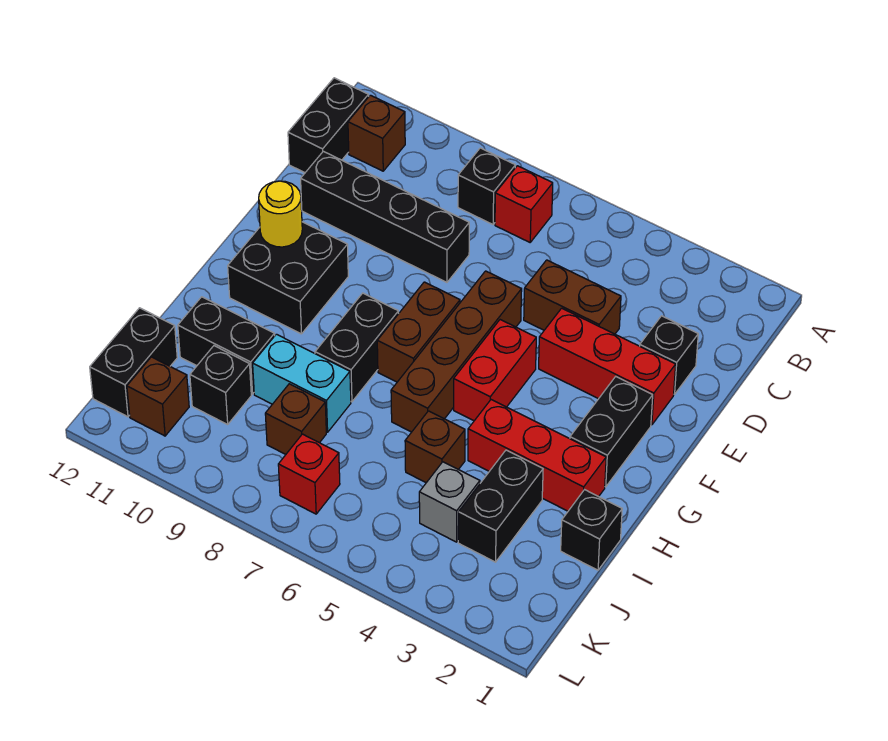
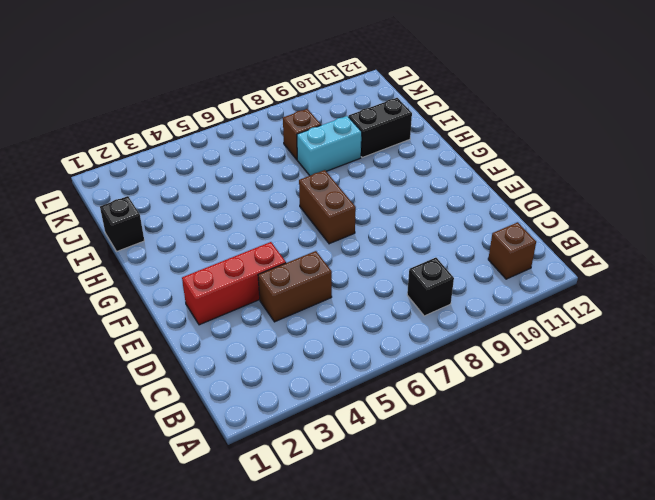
none -> red 1x1 brick [495,166,553,242]
none -> black 1x2 brick [288,78,369,173]
none -> black 1x1 brick [640,316,698,394]

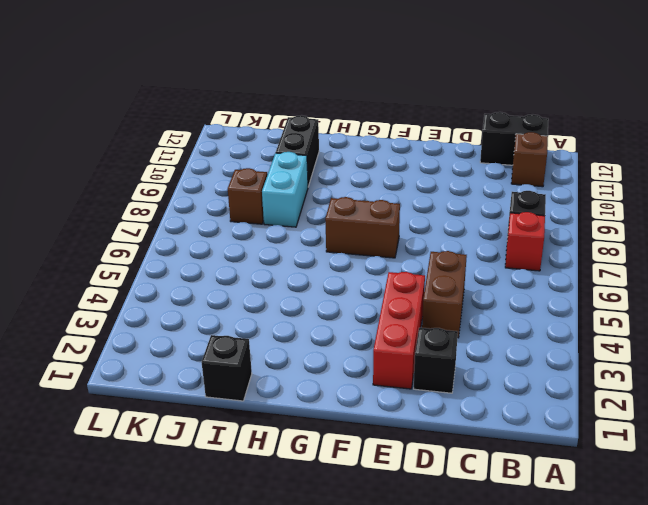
none -> black 1x4 brick [301,151,469,282]
none -> brown 1x4 brick [391,271,522,432]
none -> black 1x2 brick [570,377,653,487]

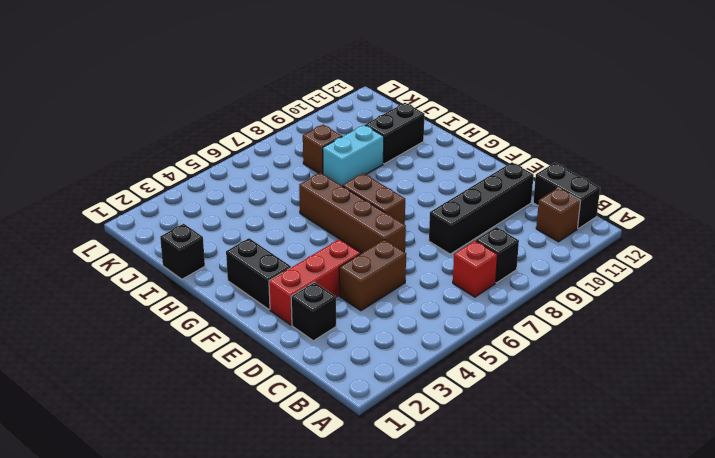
none -> red 1x2 brick [454,320,536,421]
none -> black 2x2 brick [228,222,348,334]
none -> black 1x2 brick [315,293,399,402]

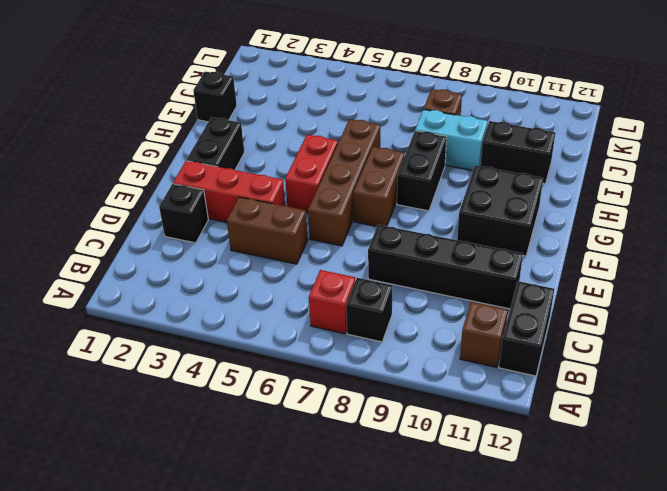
none -> red 1x3 brick [468,400,606,511]
none -> black 1x2 brick [458,450,543,562]
none -> brown 1x1 brick [405,411,465,483]

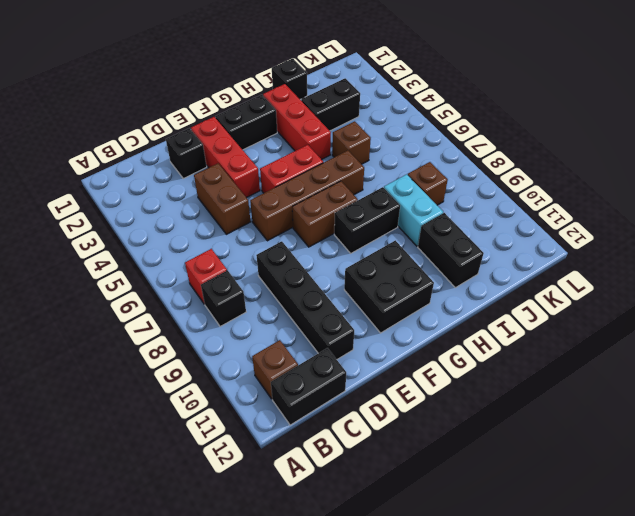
none -> grey 1x1 brick [419,462,480,542]
none -> black 1x1 brick [190,346,251,424]
none -> black 1x2 brick [90,308,177,417]

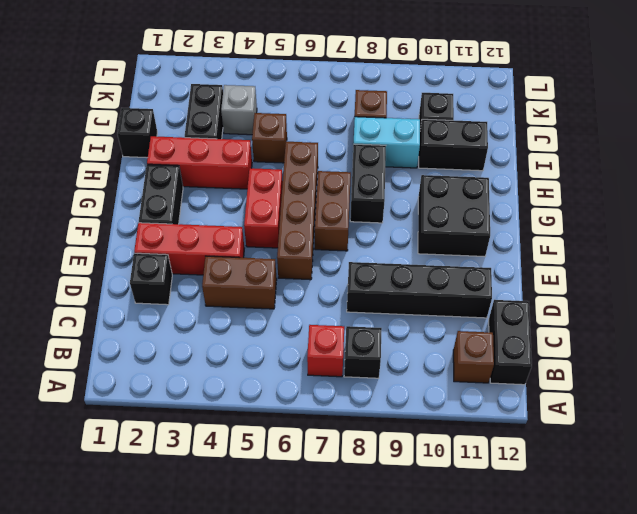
none -> black 1x2 brick [90,308,177,417]
none -> red 1x1 brick [278,434,340,514]
none -> brown 1x1 brick [127,357,189,436]

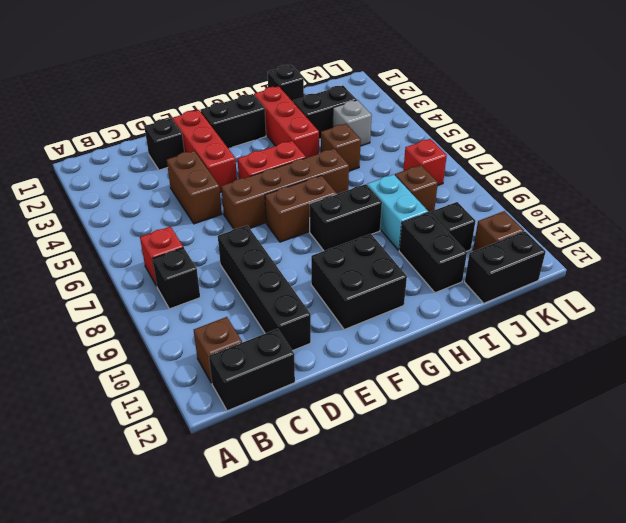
none -> yellow 1x1 round brick [259,181,302,247]

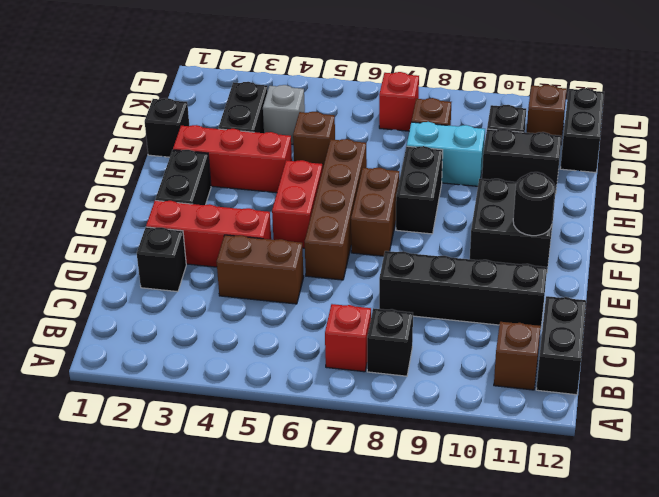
black 1x1 round brick [513,172,555,236] -> yellow 1x1 round brick [259,181,302,247]

